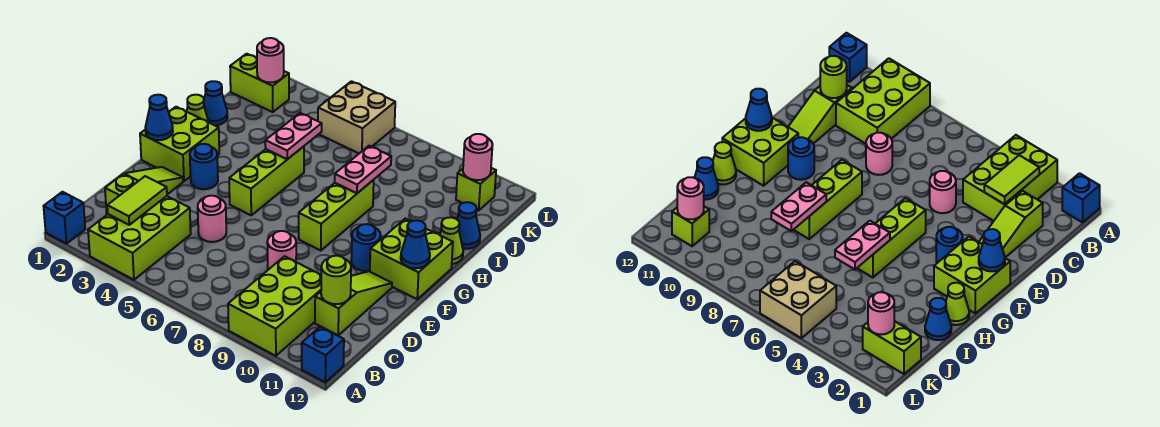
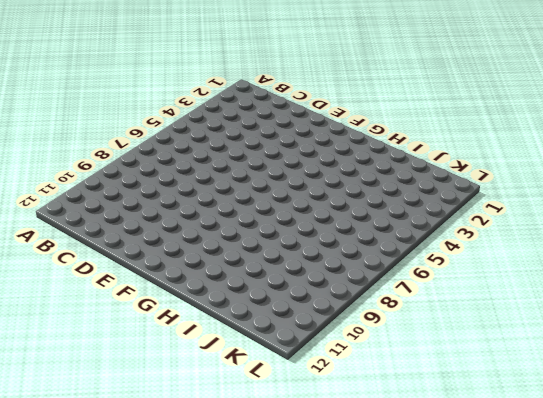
none -> blue 1x1 brick [44,192,85,244]
none -> lime 2x3 brick [88,196,191,280]
none -> lime 2x3 brick [228,256,321,356]

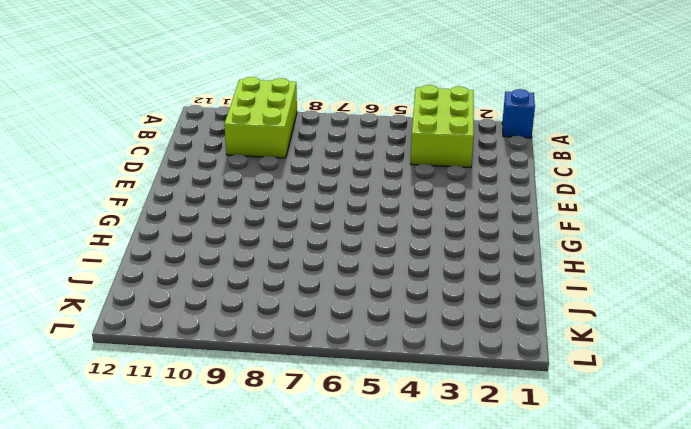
none -> blue 1x1 brick [302,327,344,382]
none -> lime 1x3 slope [105,167,183,214]
none -> lime 1x3 slope [315,271,392,335]

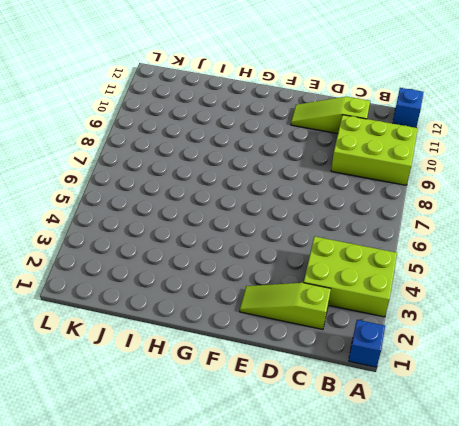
none -> pink 1x1 round brick [198,196,226,242]
none -> pink 1x1 round brick [267,231,296,270]
none -> lime 2x2 brick [140,107,219,181]

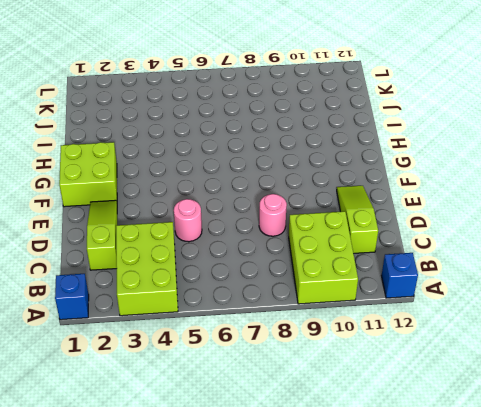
none -> blue 1x1 round brick [190,144,218,189]
none -> lime 1x3 brick [229,146,304,215]
none -> lime 1x3 brick [299,180,374,251]

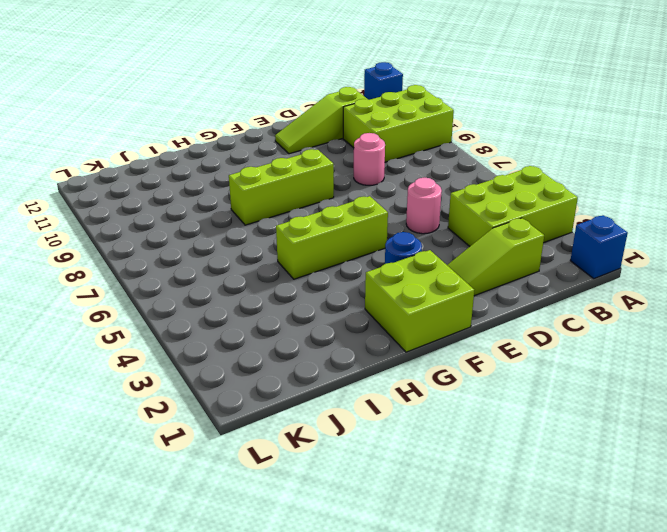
none -> blue 1x1 round brick [351,224,381,271]
none -> lime 2x2 brick [370,219,453,299]
none -> lime 1x1 cone [186,95,209,122]

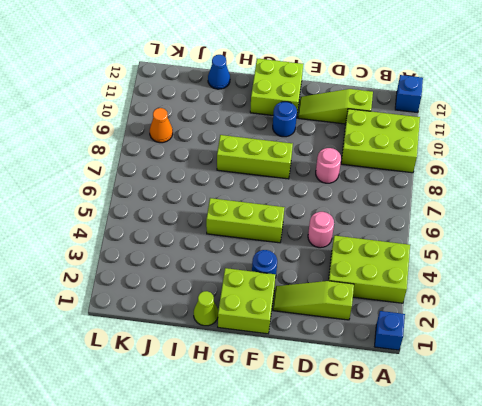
orange 1x1 cone [150,108,173,143] -> none
none -> lime 1x1 cone [440,217,463,264]
none -> blue 1x1 cone [204,81,228,125]
none -> lime 1x2 brick [230,54,289,112]

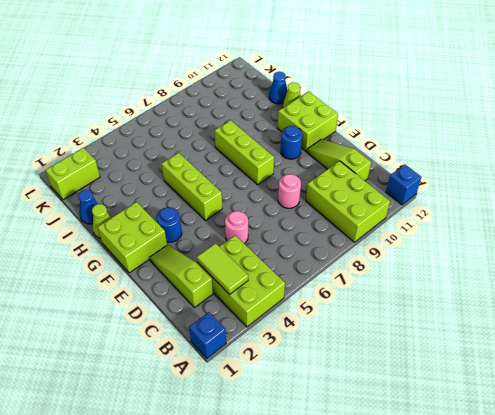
none -> tan 2x2 brick [318,81,395,153]
none -> lime 1x1 brick [456,168,496,211]
none -> lime 1x1 round brick [321,256,351,304]

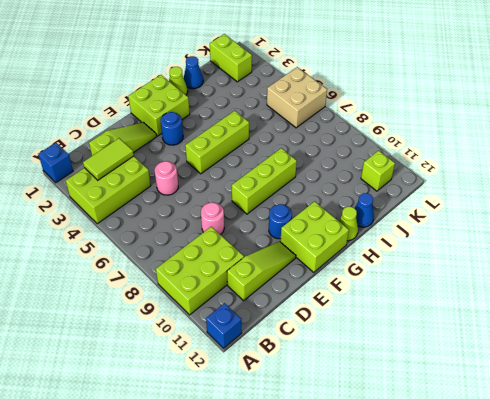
none -> lime 1x1 round brick [321,256,351,304]
none -> blue 1x1 cone [145,95,173,140]
none -> blue 1x1 cone [401,220,430,268]

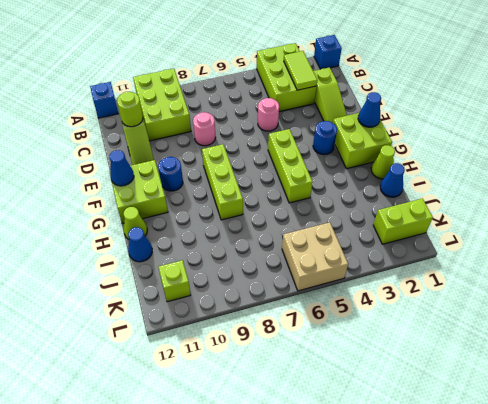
none -> pink 1x2 plate [265,113,322,159]
none -> pink 1x2 plate [335,146,391,193]
none -> pink 1x1 round brick [257,38,284,82]

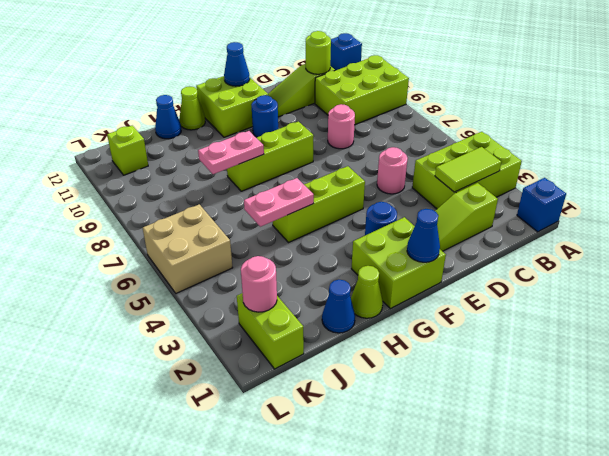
none -> pink 1x1 round brick [463,134,493,180]

